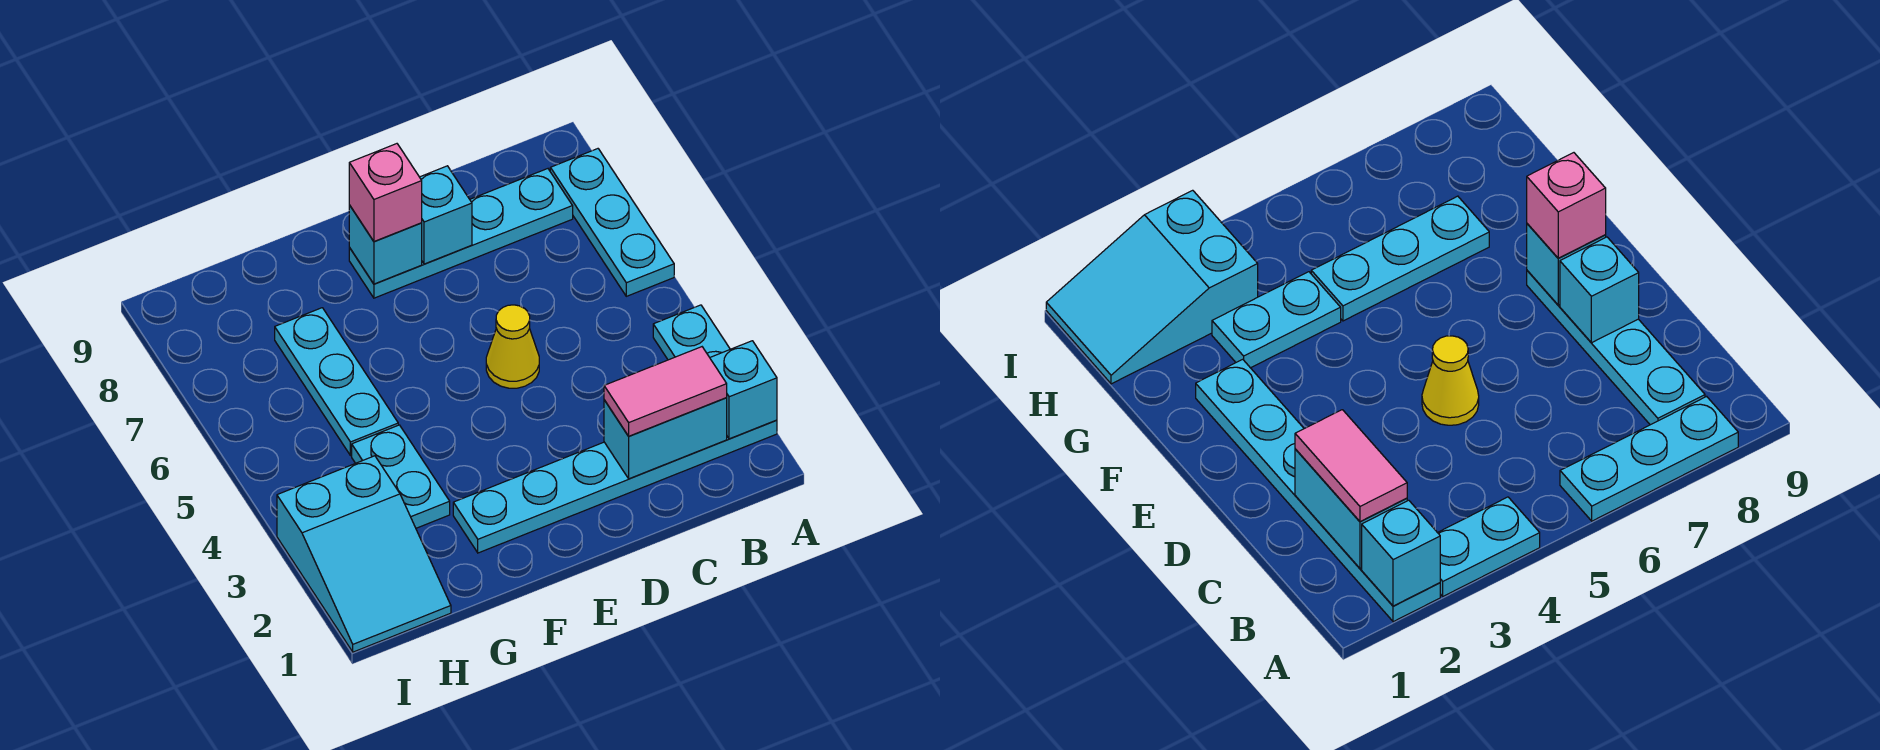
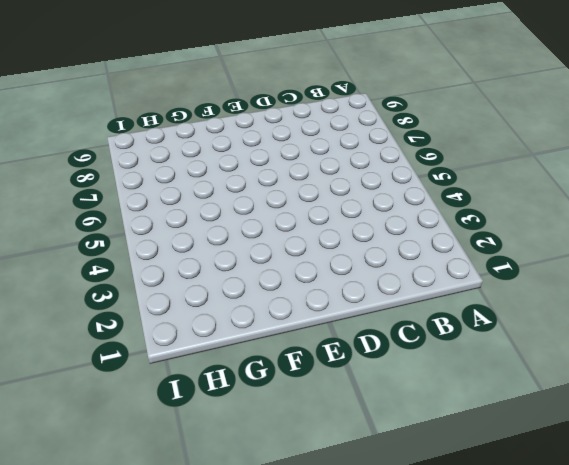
none -> cyan 1x6 plate [453,420,777,553]
none -> cyan 1x2 plate [653,305,730,360]
none -> cyan 1x3 plate [550,149,674,296]

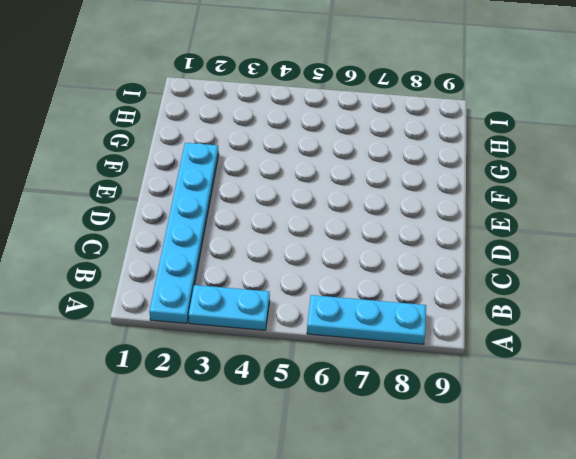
none -> cyan 1x4 plate [349,169,573,298]
none -> yellow 1x1 cone [486,305,539,388]
none -> cyan 1x2 plate [352,425,450,528]

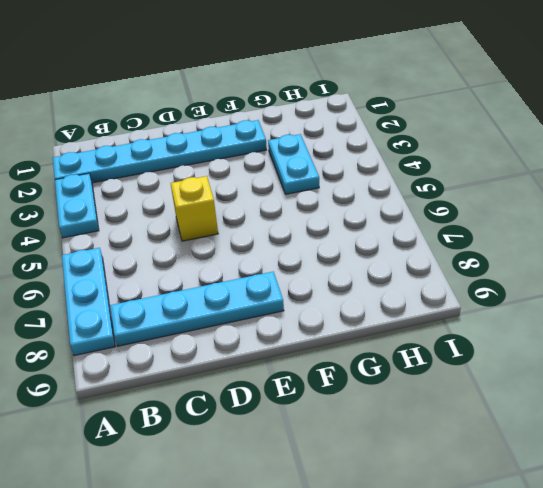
yellow 1x1 brick [171,176,218,241] -> yellow 1x1 cone [486,305,539,388]
none -> cyan 1x3 plate [275,308,398,456]
none -> cyan 2x3 slope [277,456,451,652]
none -> cyan 1x1 brick [710,341,777,439]

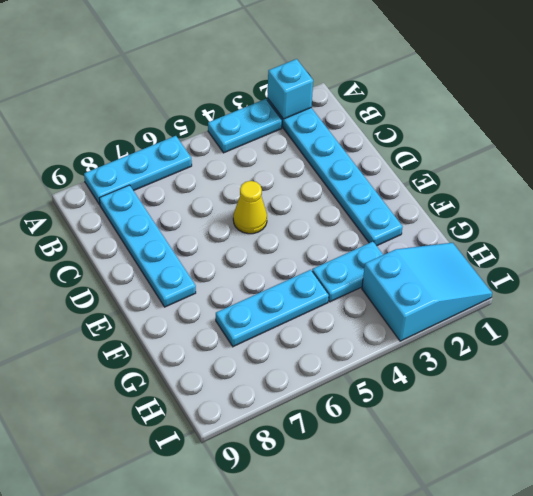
none -> cyan 1x2 brick [604,398,727,479]
none -> cyan 1x1 brick [420,166,472,264]
none -> cyan 1x1 brick [349,205,422,284]

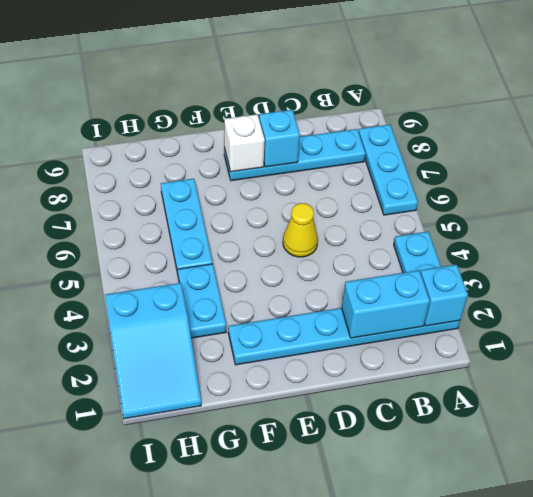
white 1x1 brick [224,114,265,172] -> cyan 1x1 brick [349,205,422,284]
none -> pink 1x2 tile [604,347,727,436]
none -> pink 1x1 brick [349,144,422,241]

